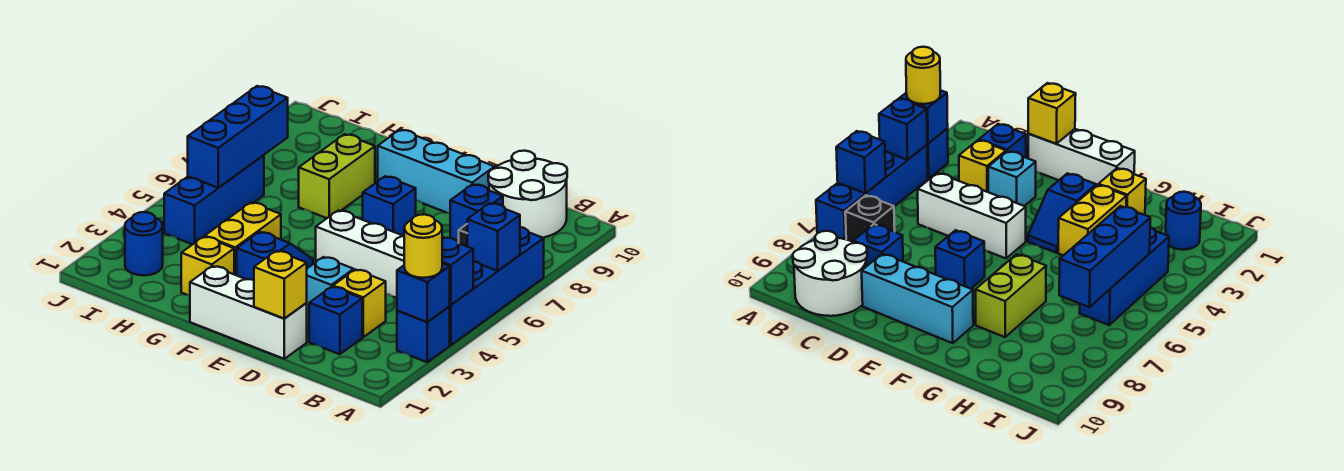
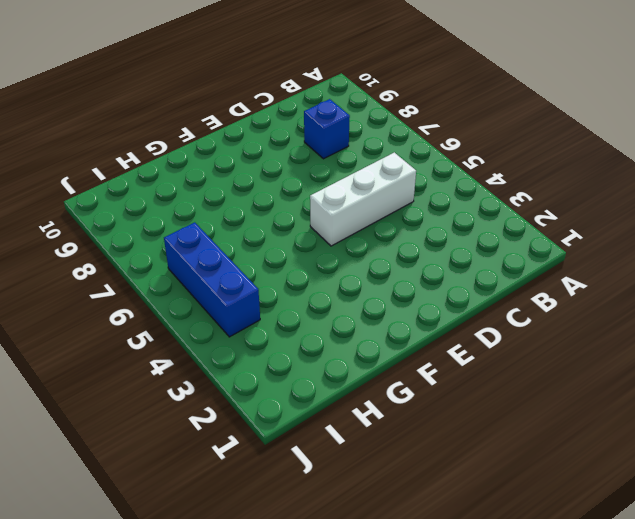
none -> blue 1x1 brick [397,307,450,362]
none -> blue 1x4 brick [449,227,544,345]
none -> black 1x1 brick [845,195,895,242]

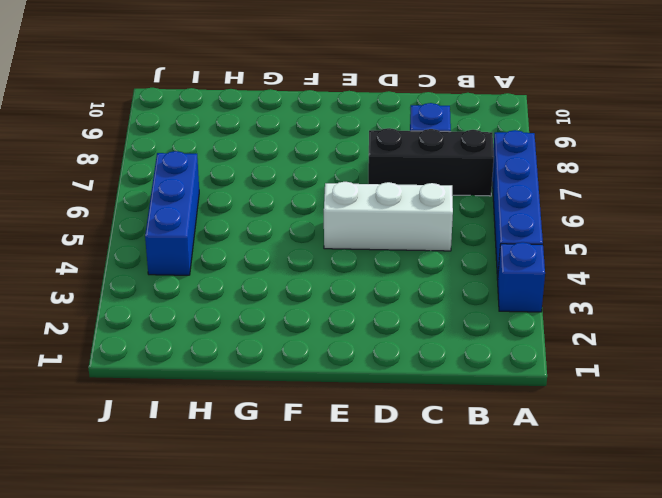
black 1x3 brick [368,128,494,196] -> black 1x1 brick [845,195,895,242]
none -> white 2x2 round brick [488,151,567,238]
none -> blue 1x1 brick [309,287,362,354]
none -> yellow 1x1 brick [333,270,386,337]

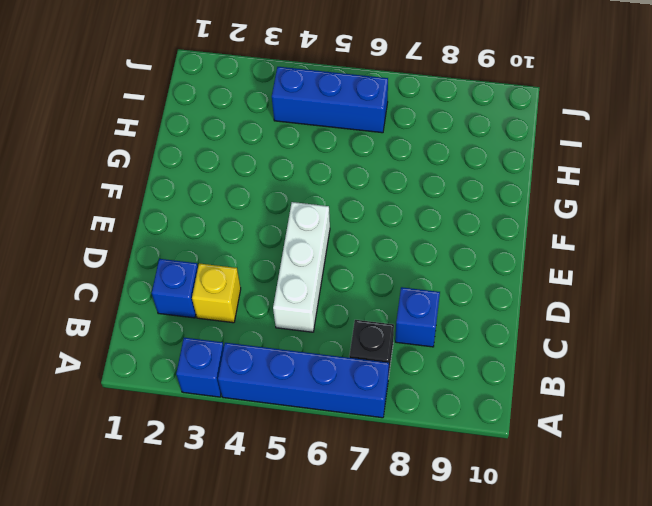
none -> white 2x2 round brick [488,151,567,238]
none -> white 1x3 brick [190,266,307,359]
none -> cyan 1x1 brick [307,257,354,316]

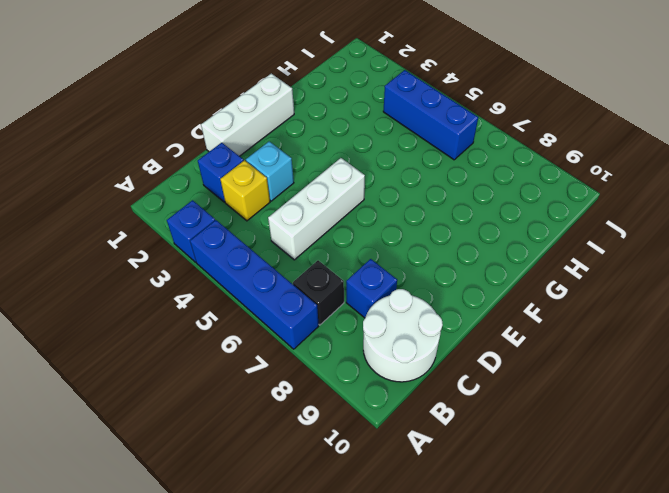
none -> cyan 1x3 brick [378,130,495,213]
none -> blue 1x1 brick [363,176,416,236]
none -> blue 1x2 slope [237,232,313,280]

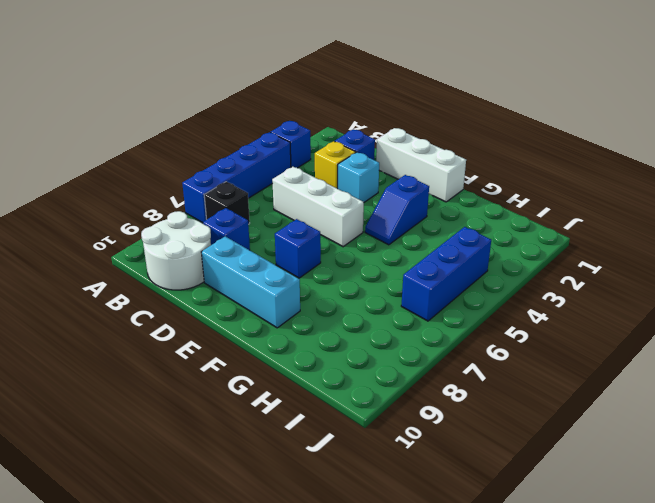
none -> yellow 1x1 brick [181,237,234,295]
none -> yellow 1x2 brick [205,202,281,275]
none -> lime 1x2 brick [299,134,375,218]

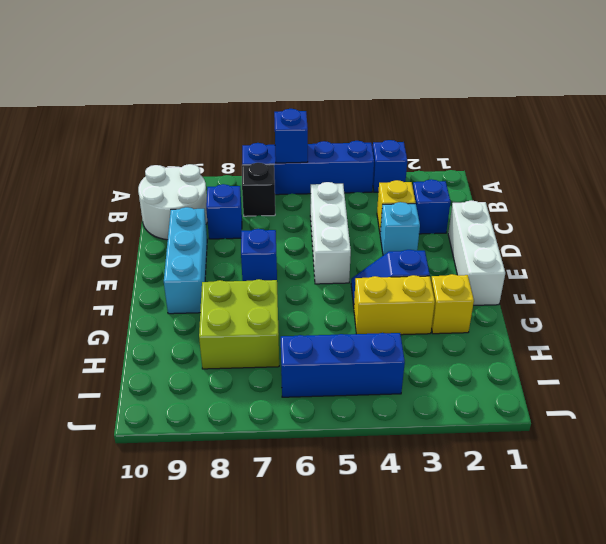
lime 2x2 brick [199,279,279,369] -> lime 1x2 brick [299,134,375,218]
none -> blue 1x1 round brick [125,212,163,275]
none -> blue 1x1 brick [397,263,450,322]
none -> blue 1x1 brick [442,237,473,305]

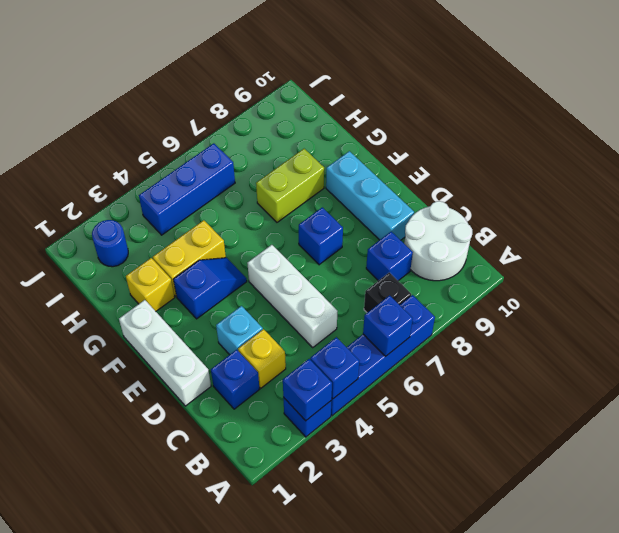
none -> yellow 1x1 brick [254,251,307,319]
none -> blue 1x3 brick [188,86,288,188]
none -> yellow 1x1 round brick [404,214,442,278]

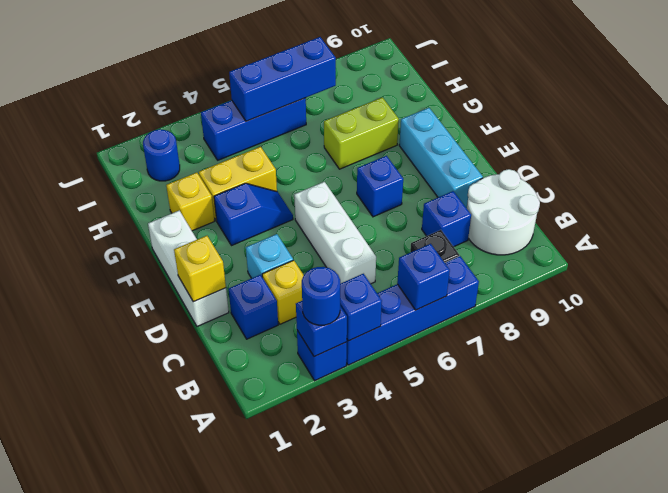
blue 1x1 round brick [302,267,340,325] -> yellow 1x1 round brick [404,214,442,278]

